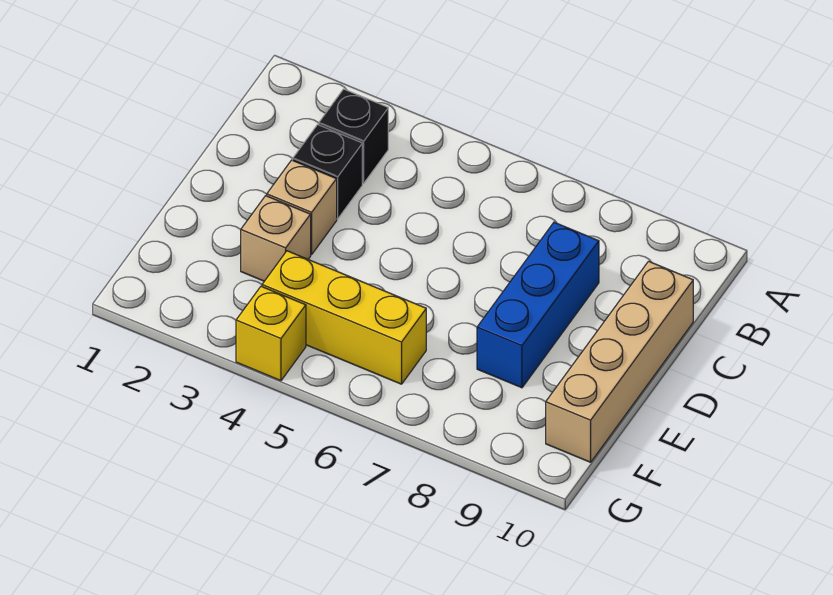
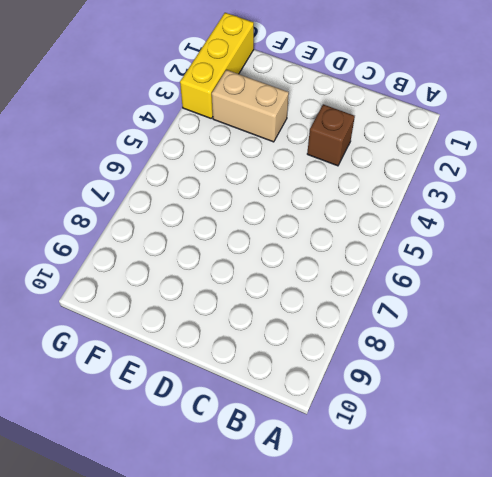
brown 1x1 brick [307,104,355,166] -> black 1x1 brick [293,125,362,219]
tan 1x2 brick [212,70,289,142] -> tan 1x1 brick [241,196,311,281]
yellow 1x3 brick [180,13,254,118] -> yellow 1x3 brick moved to [262,251,426,384]
none -> black 1x1 brick [319,89,388,183]
none -> blue 1x3 brick [477,222,599,388]

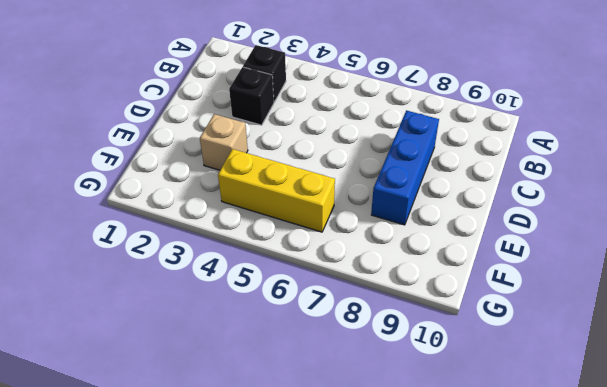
none -> tan 1x4 brick [546,261,693,462]
none -> tan 1x1 brick [267,160,337,254]

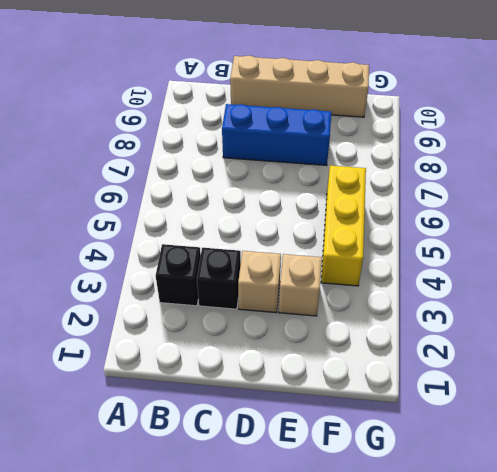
none -> yellow 1x1 brick [236,286,306,381]

